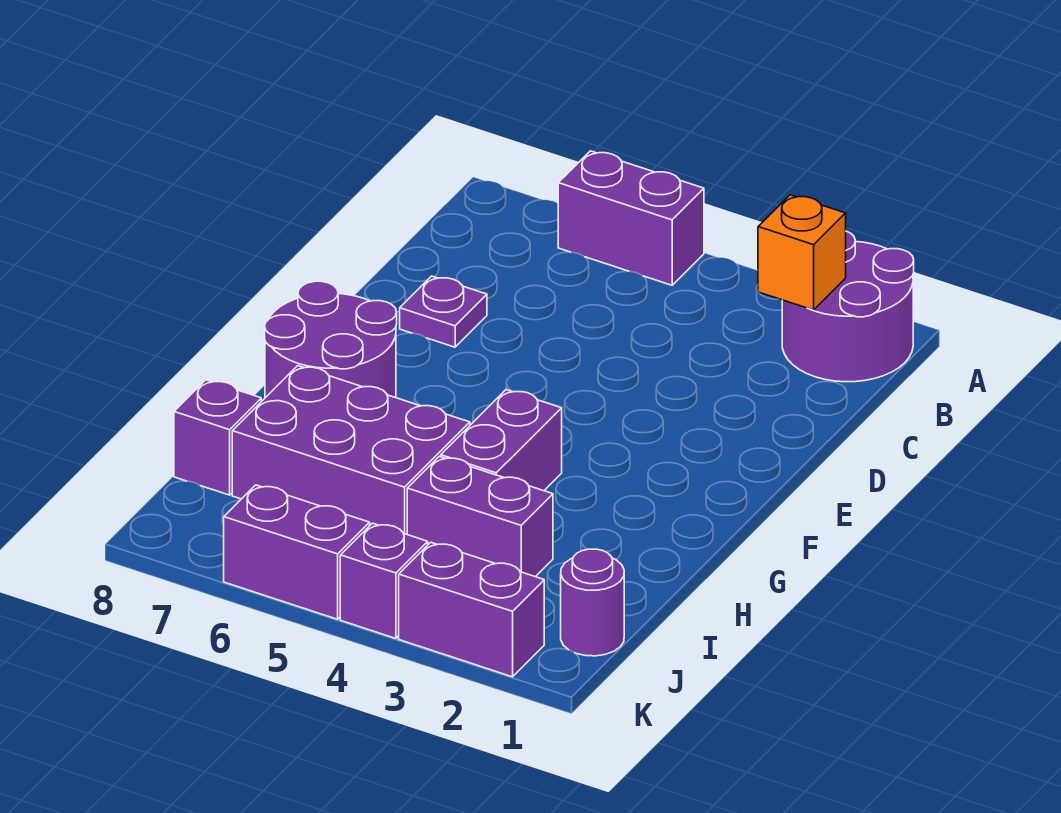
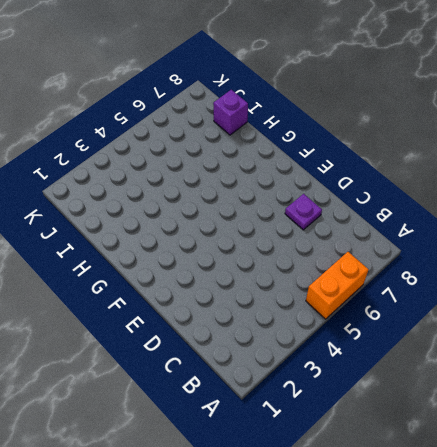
orange 1x2 brick [306,252,369,319] -> purple 1x2 brick [558,151,704,285]
none -> purple 2x2 round brick [782,231,914,382]
none -> purple 2x2 round brick [265,281,397,398]
none -> purple 1x2 brick [441,390,562,491]

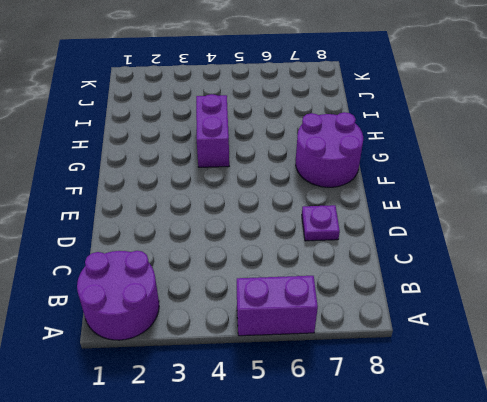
none -> purple 2x3 brick [232,366,470,534]
none -> purple 1x2 brick [407,456,553,577]
none -> purple 1x1 brick [174,380,261,495]

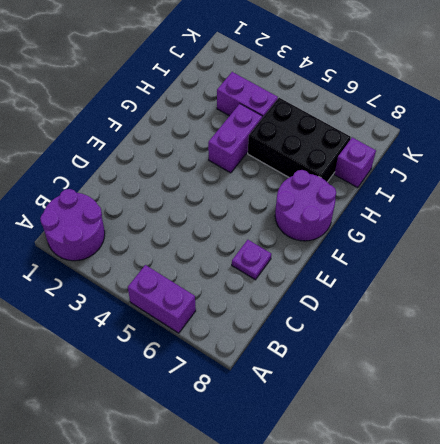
black 2x3 brick [248,98,351,182] -> purple 2x3 brick [232,366,470,534]
none -> purple 1x1 round brick [561,549,624,656]
none -> purple 1x2 brick [399,542,544,677]
none -> purple 1x1 brick [340,523,428,638]

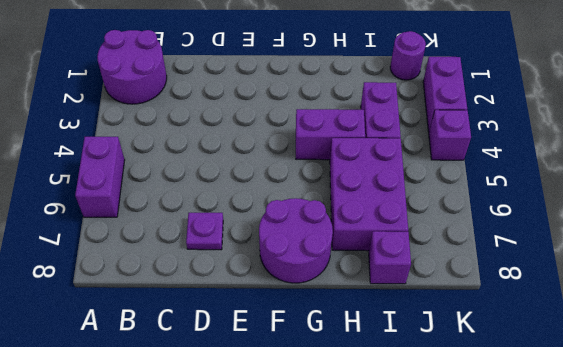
none -> purple 1x2 brick [224,485,370,619]
none -> orange 1x1 brick [758,195,846,310]

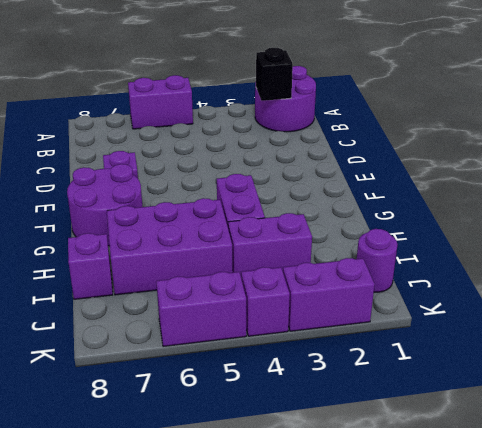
black 1x1 brick [256,47,293,101] -> orange 1x1 brick [758,195,846,310]

